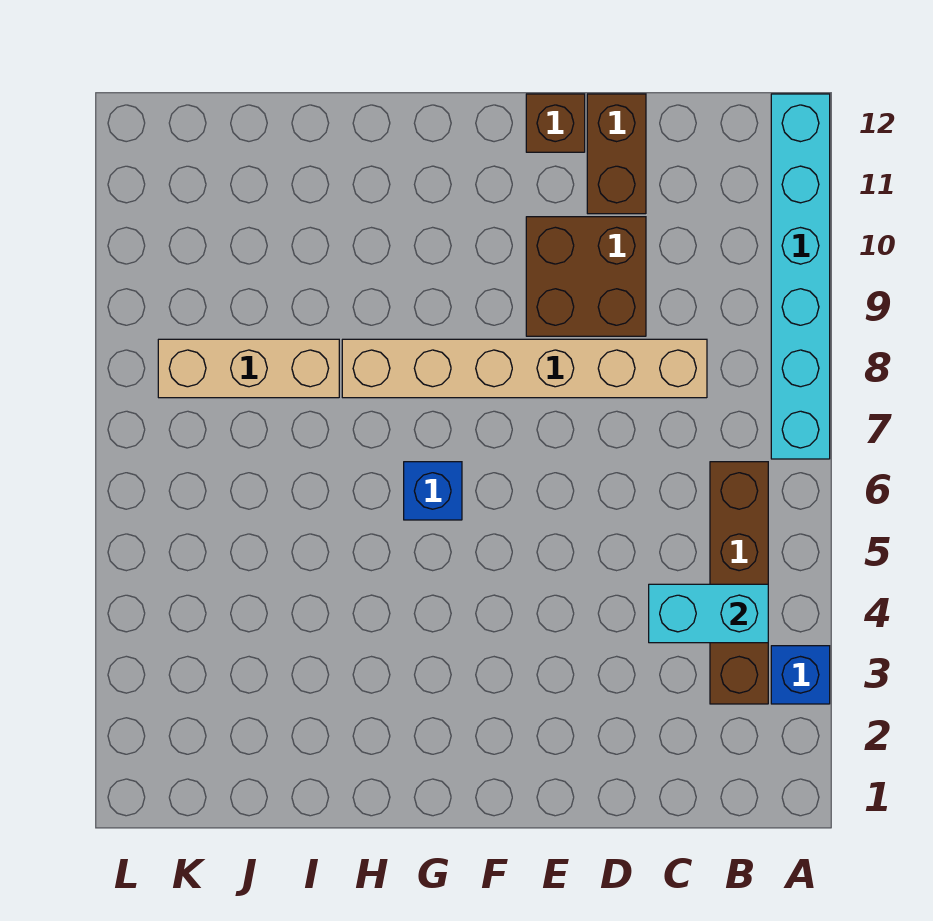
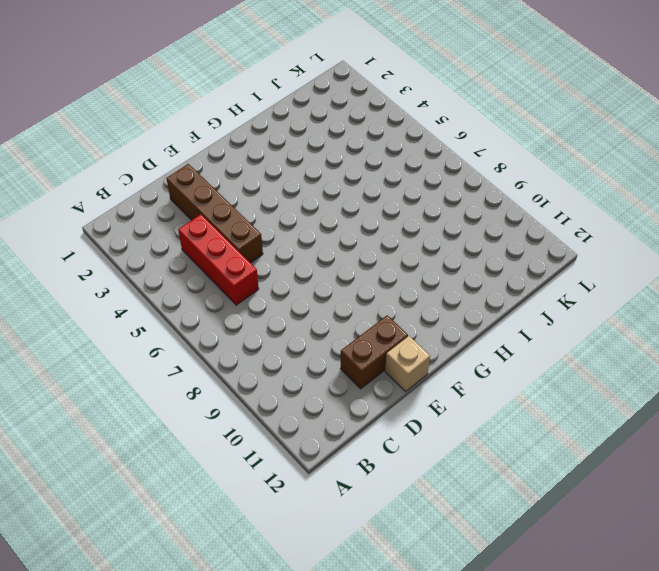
red 1x3 brick [178,214,259,305] -> none
brown 1x4 brick [166,164,263,263] -> brown 1x4 brick moved to [710,462,768,704]
brown 1x2 brick [340,315,408,389] -> brown 1x2 brick turned to [587,94,646,214]
tan 1x1 brick [385,336,430,391] -> brown 1x1 brick [526,94,585,152]
none -> blue 1x1 brick [771,646,830,704]
none -> cyan 1x6 brick [771,94,830,459]

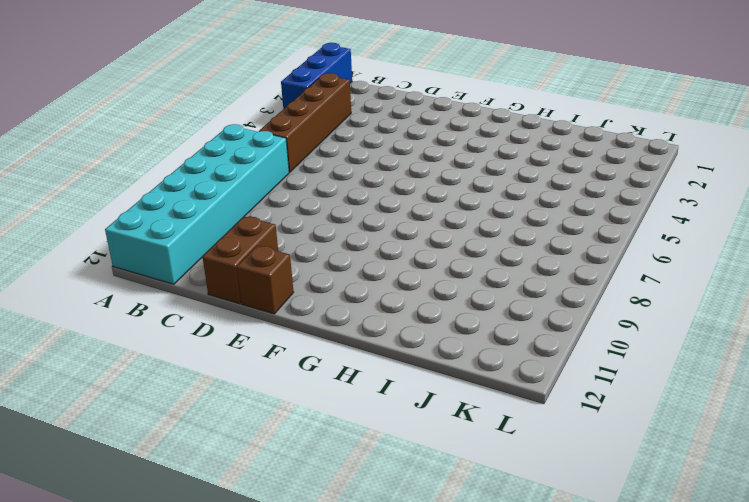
blue 1x3 brick [281,43,352,109] -> blue 1x1 brick [771,646,830,704]
cyan 2x6 brick [105,124,289,284] -> cyan 1x6 brick [771,94,830,459]
none -> tan 1x6 brick [342,339,707,398]
none -> brown 2x2 brick [526,217,646,336]

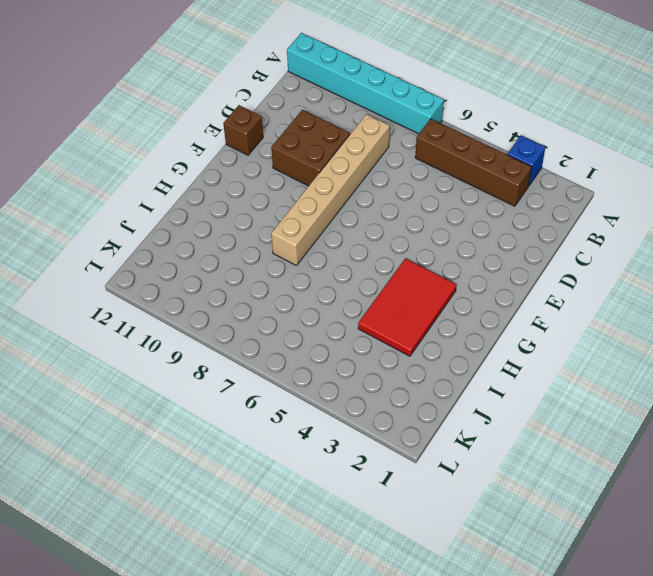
red 2x3 tile [358,258,457,356] -> none
none -> brown 1x2 brick [587,94,646,214]
none -> blue 1x1 brick [404,462,462,520]

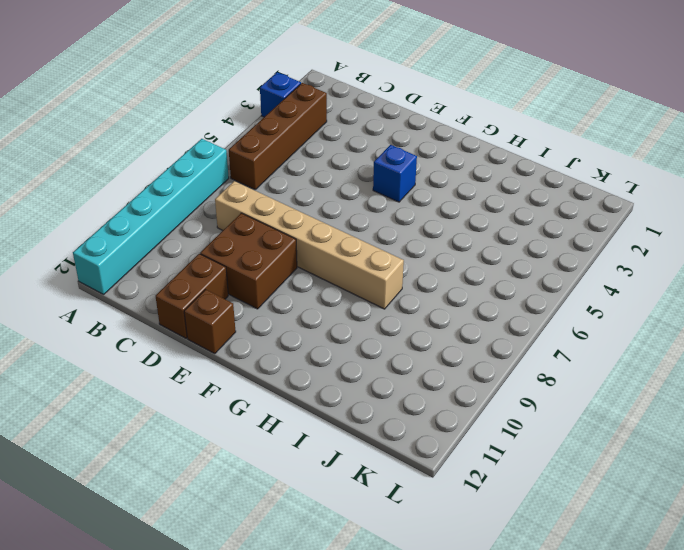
blue 1x1 brick [373,145,417,202] -> blue 1x1 brick moved to [404,462,462,520]
none -> tan 1x3 brick [158,339,339,398]
none -> cyan 1x2 brick [649,584,768,643]

